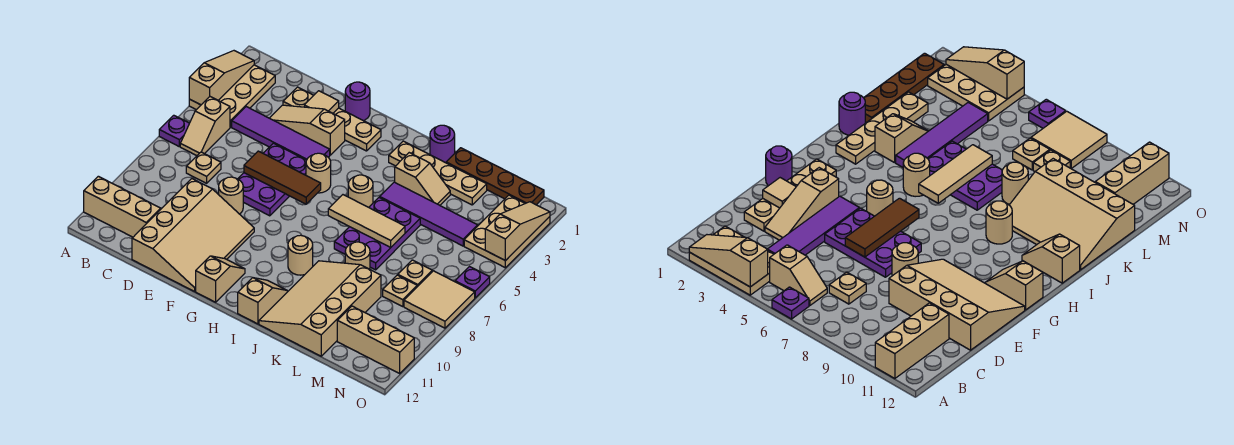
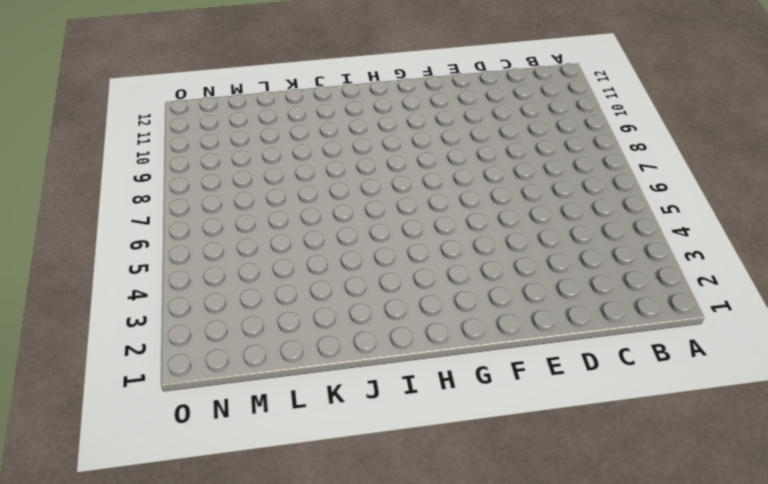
none -> tan 2x3 plate [189,65,275,127]
none -> purple 1x1 plate [159,115,189,146]
none -> tan 1x3 brick [84,176,161,237]
none -> tan 1x2 slope [180,97,230,156]

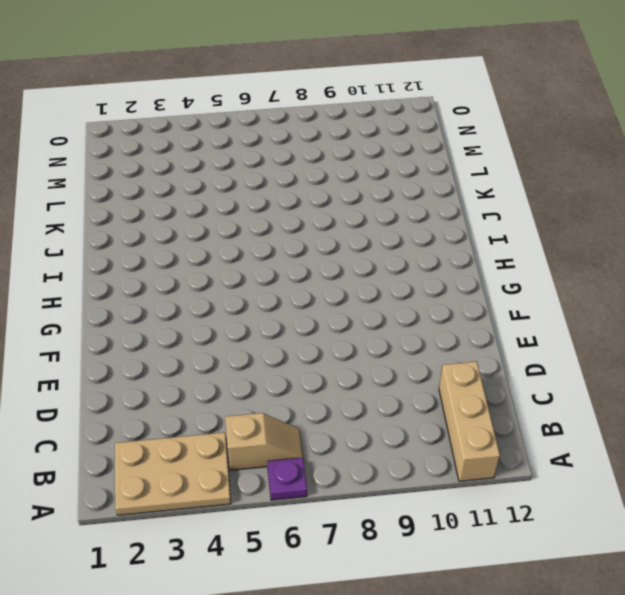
none -> purple 1x4 tile [232,107,330,160]
none -> tan 1x1 plate [186,152,221,183]
none -> tan 1x4 plate [283,87,381,151]
none -> tan 1x3 slope [270,105,345,155]

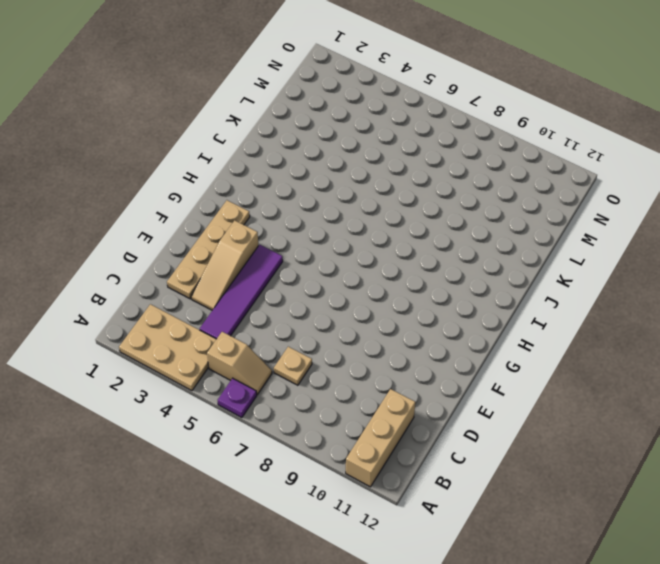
none -> tan 3x4 slope [132,179,254,291]
none -> purple 2x3 plate [238,143,307,216]
none -> tan 1x1 round brick [219,177,243,214]
none -> purple 1x1 round brick [345,82,370,121]

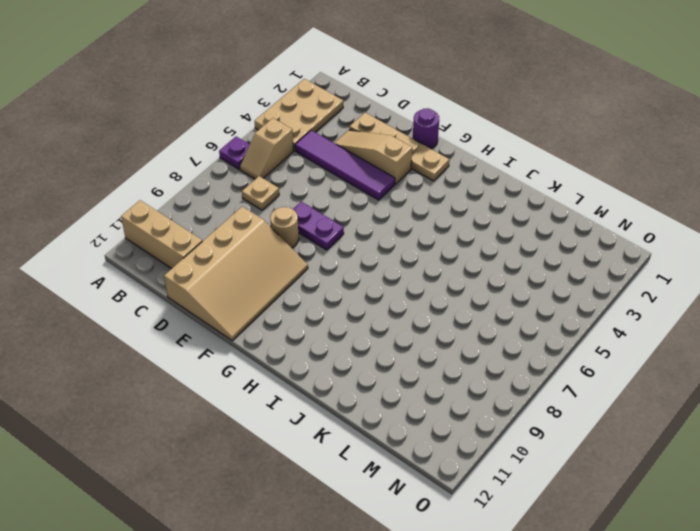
purple 1x2 plate [293,202,344,250] -> purple 2x3 plate [238,143,307,216]
none -> tan 1x1 round brick [306,153,331,193]
none -> tan 1x2 slope [196,256,245,302]
none -> tan 1x4 plate [389,141,487,205]
none -> tan 1x1 round brick [348,175,373,207]

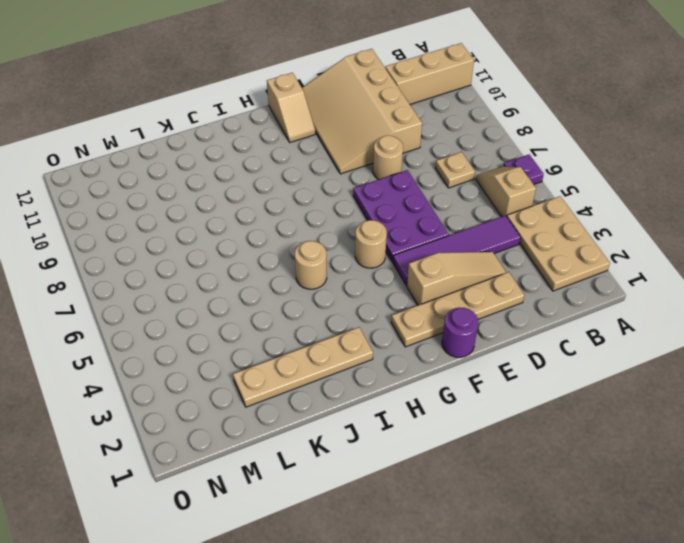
none -> tan 1x1 round brick [288,235,313,275]
none -> tan 1x2 slope [238,278,287,324]
none -> purple 1x1 round brick [430,125,455,163]
none -> tan 1x2 slope [395,153,450,205]

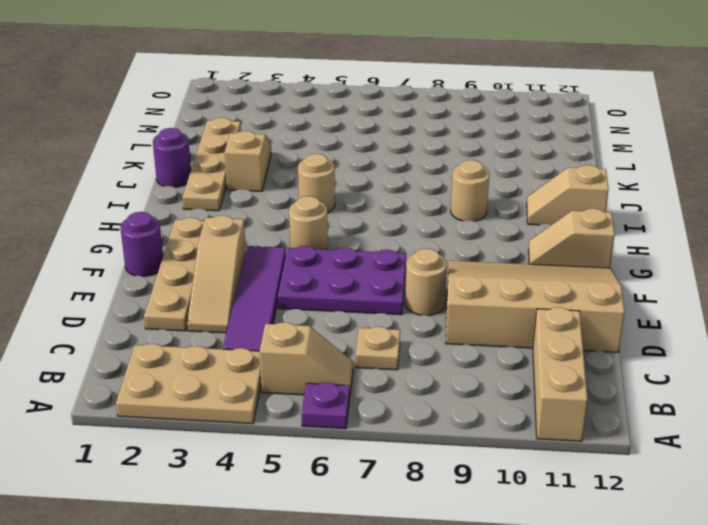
none -> purple 1x4 tile [380,182,478,246]
none -> purple 2x3 plate [334,197,420,270]
none -> tan 3x4 slope [259,261,381,356]
none -> brown 1x4 plate [446,148,544,205]

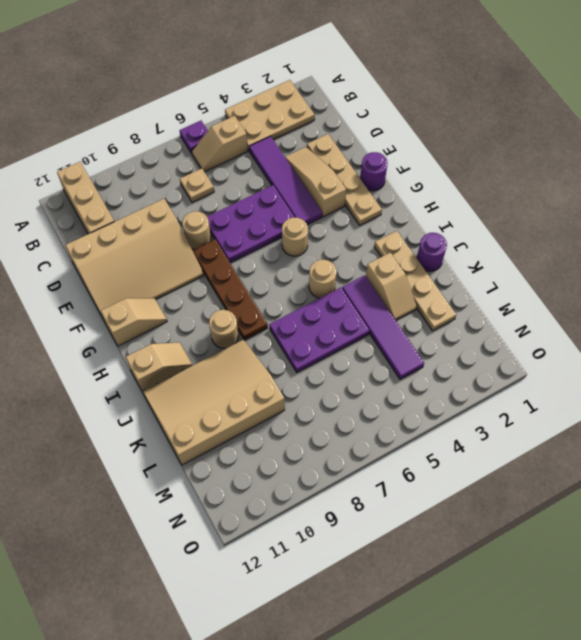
brown 1x4 plate [192,239,268,340] -> brown 1x4 plate moved to [446,148,544,205]
none -> tan 1x1 round brick [345,242,370,269]
none -> tan 1x1 plate [398,260,432,287]
none -> tan 1x1 plate [383,275,417,307]
none -> tan 1x3 brick [337,306,414,373]

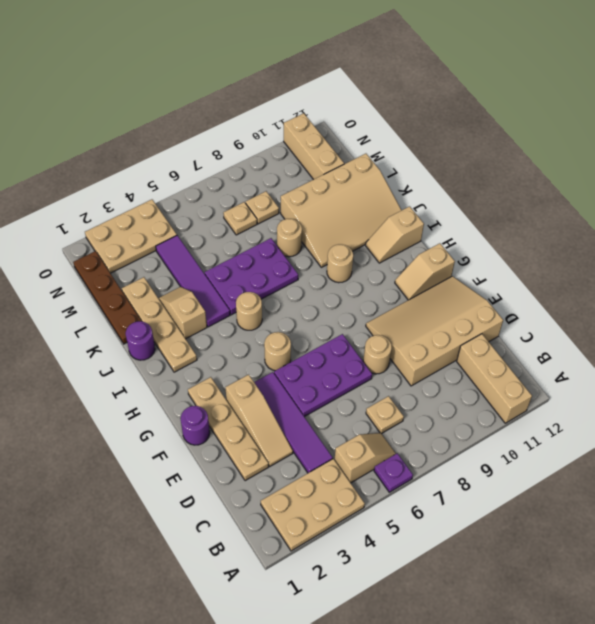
none -> tan 2x2 tile [404,271,475,328]
none -> purple 1x1 plate [455,267,490,298]
none -> tan 1x3 slope [189,51,254,105]
none -> tan 1x1 tile [304,91,339,113]

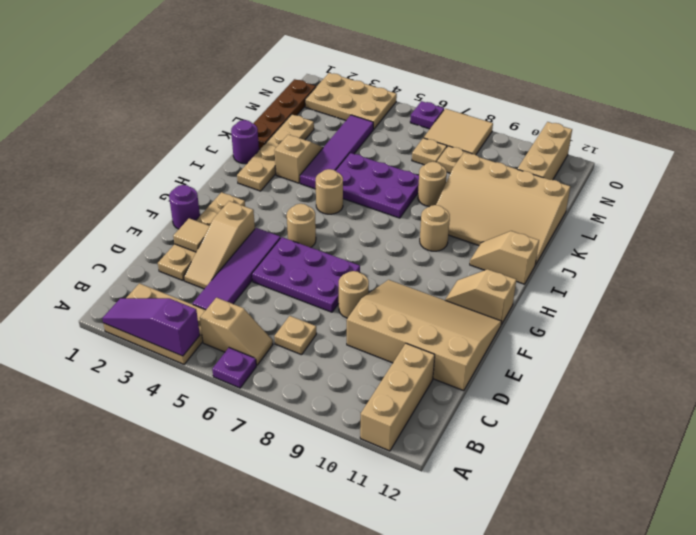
purple 1x3 slope [102,298,200,356] -> tan 1x3 slope [189,51,254,105]
none -> brown 1x3 tile [244,151,321,204]
none -> tan 1x3 tile [328,195,405,248]
none -> tan 1x3 slope [485,202,550,261]

